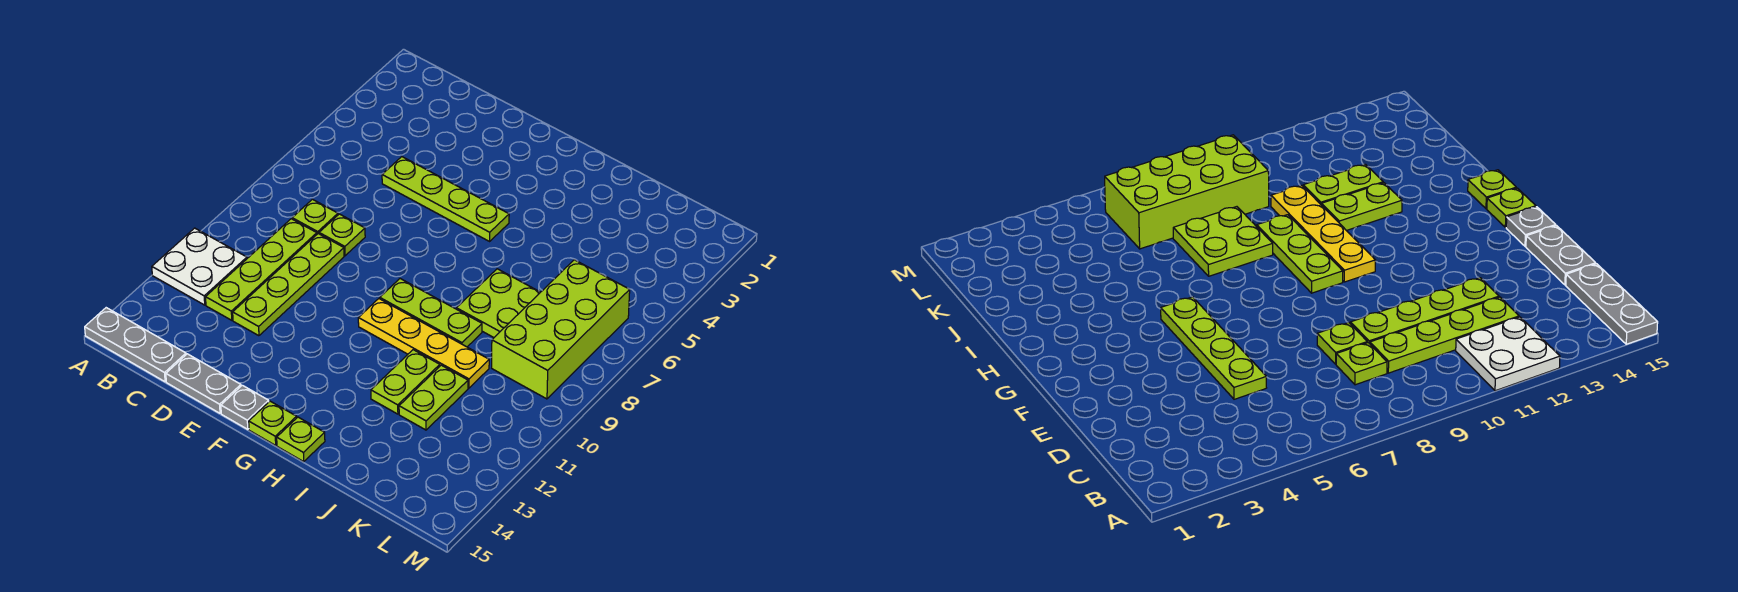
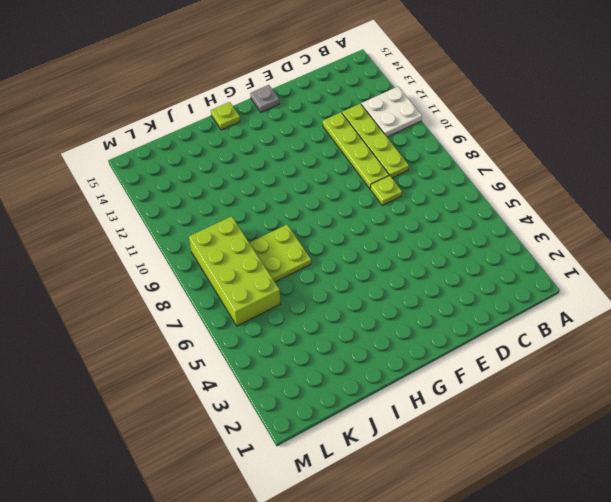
none -> grey 1x3 plate [85,308,186,382]
none -> lime 1x1 plate [292,199,338,234]
none -> lime 1x4 plate [382,157,509,241]

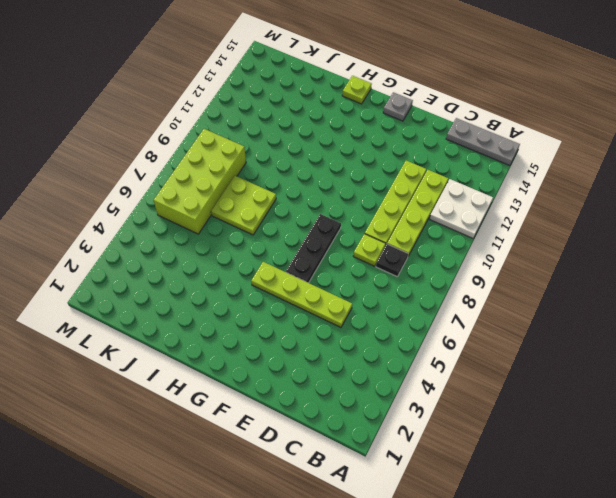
black 1x1 plate [376,244,408,277] -> lime 1x1 plate [292,199,338,234]
black 1x3 plate [286,214,341,283] -> none
none -> grey 1x2 plate [166,354,241,413]
none -> lime 1x3 plate [380,279,482,347]
none -> yellow 1x4 plate [358,299,489,388]

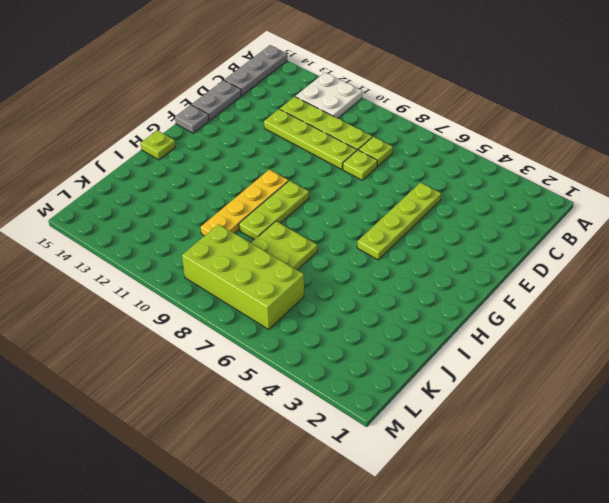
none -> lime 1x1 plate [249,401,297,445]
none -> lime 1x2 plate [371,350,440,414]
none -> lime 1x2 plate [399,365,468,430]

